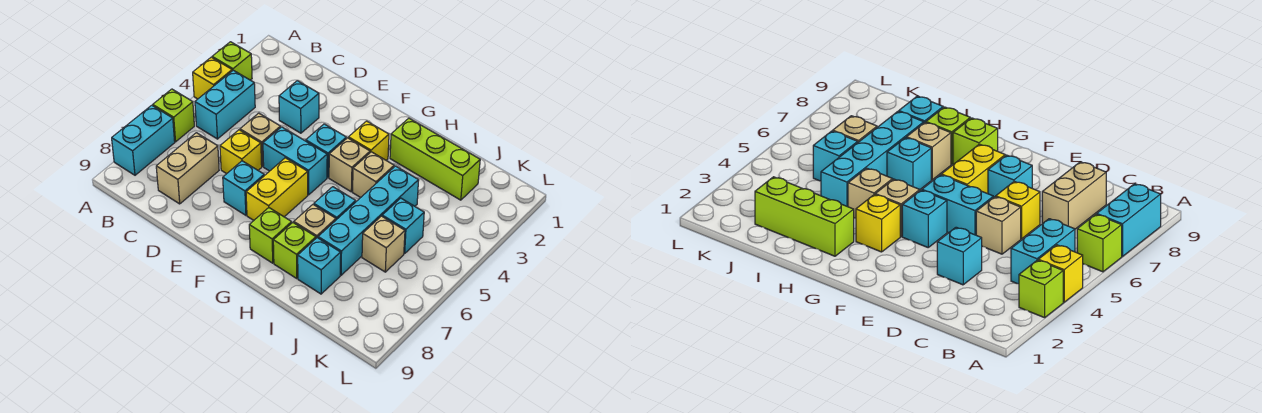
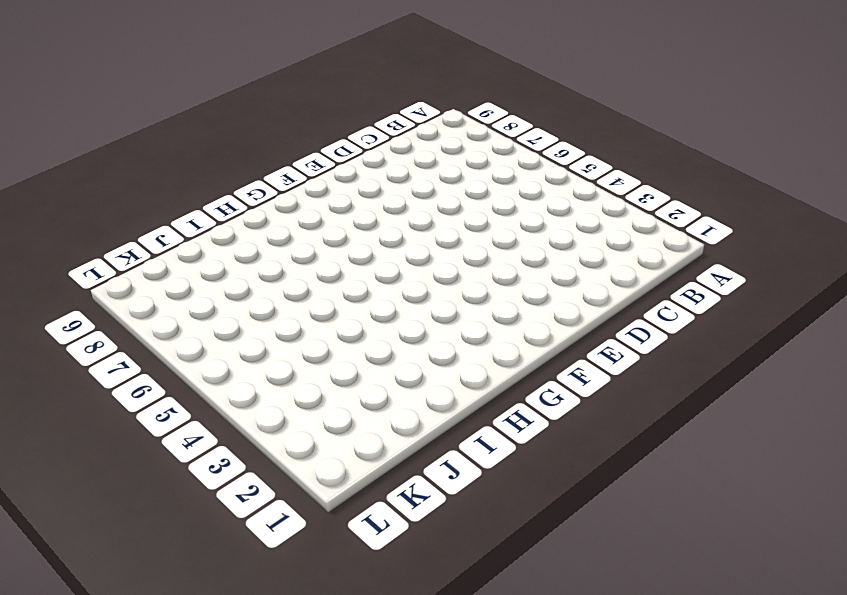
none -> lime 1x1 brick [212,42,252,80]
none -> yellow 1x1 brick [193,57,232,99]
none -> lime 1x1 brick [153,89,194,142]

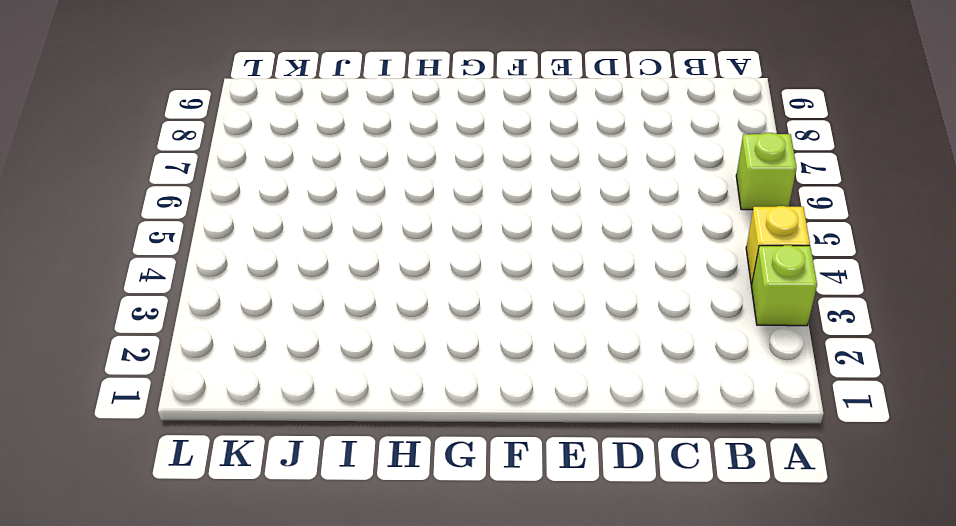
none -> cyan 1x2 brick [112,105,175,175]
none -> cyan 1x2 brick [195,70,255,139]
none -> tan 1x2 brick [156,133,219,204]

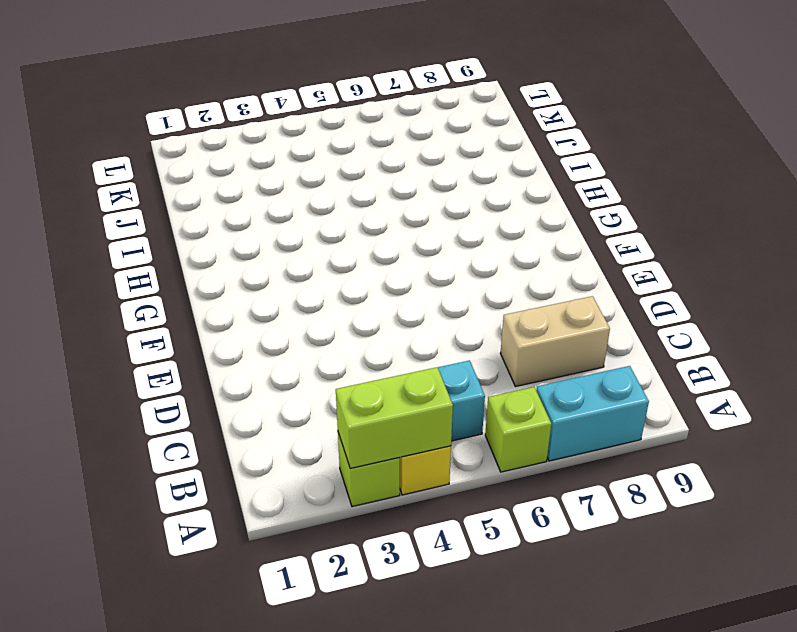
lime 1x2 brick [336,367,453,469] -> none
none -> cyan 1x1 brick [279,81,319,133]
none -> tan 1x1 brick [240,113,281,167]
none -> yellow 1x1 brick [220,130,262,174]

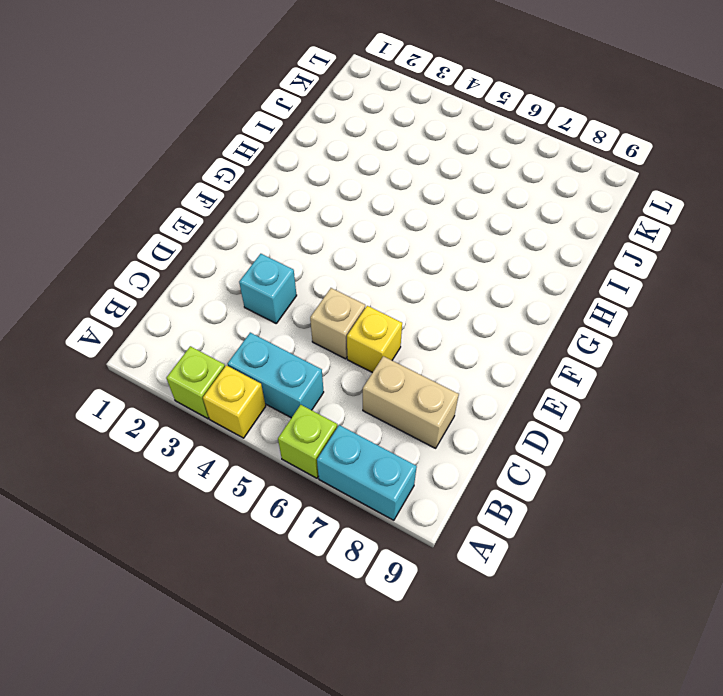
none -> cyan 1x2 brick [263,127,327,195]
none -> cyan 1x1 brick [223,161,264,215]
none -> cyan 1x1 brick [306,124,346,178]

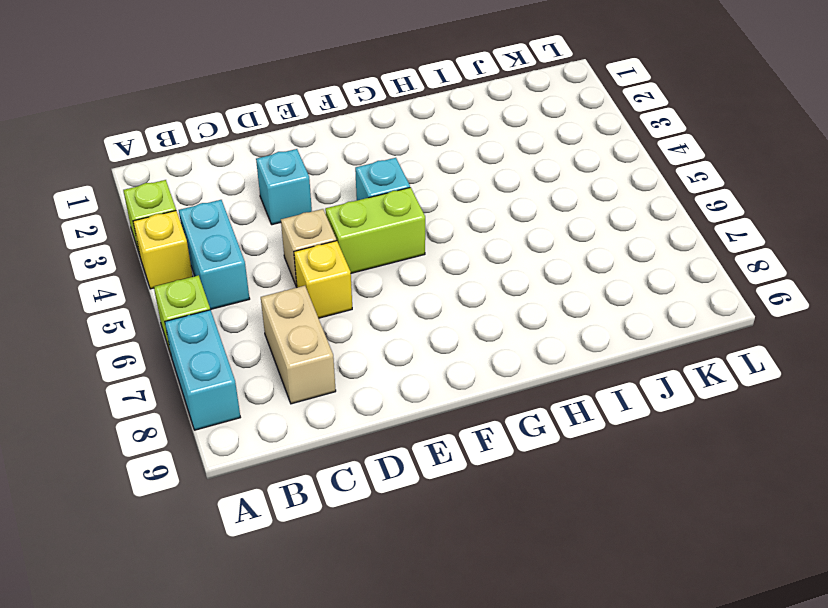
lime 1x2 brick [325,187,425,273] -> cyan 1x2 brick [263,127,327,195]
none -> cyan 1x1 brick [223,161,264,215]
none -> yellow 1x2 brick [246,158,308,220]
none -> yellow 1x1 brick [348,121,389,160]

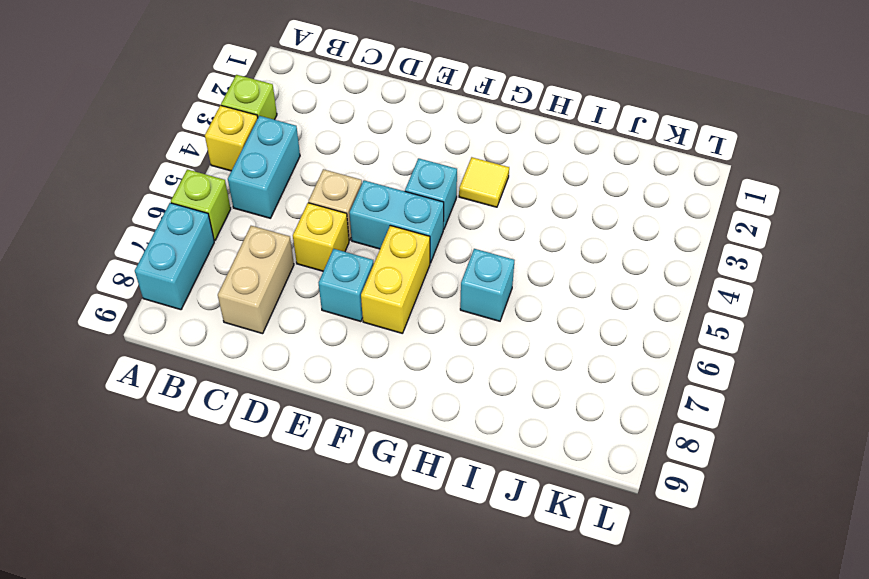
yellow 1x1 tile [459,157,509,207] -> yellow 1x1 brick [348,121,389,160]
none -> cyan 1x1 brick [279,81,319,133]
none -> tan 1x1 brick [329,138,370,192]
none -> lime 1x1 brick [249,208,292,263]

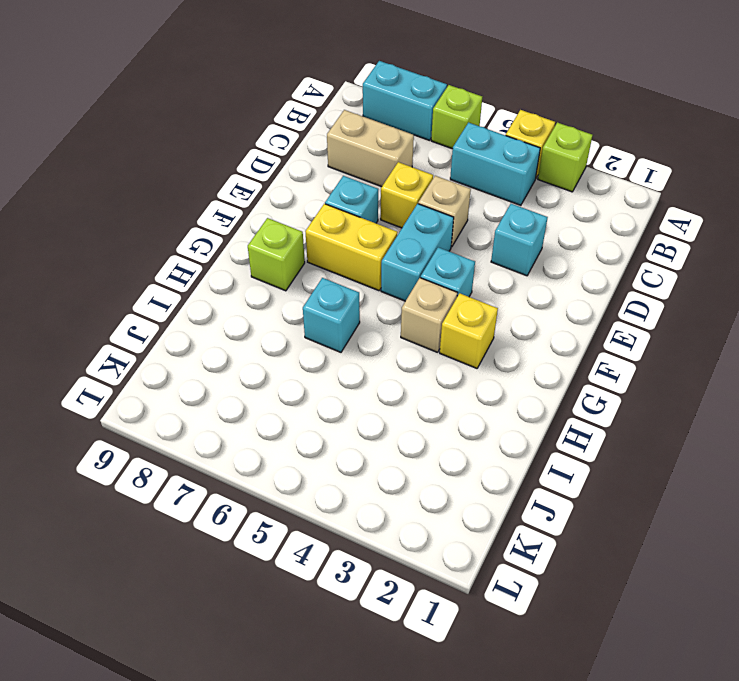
none -> lime 1x3 brick [390,118,480,200]
none -> tan 1x1 brick [353,152,394,198]
none -> tan 1x1 brick [294,205,336,238]

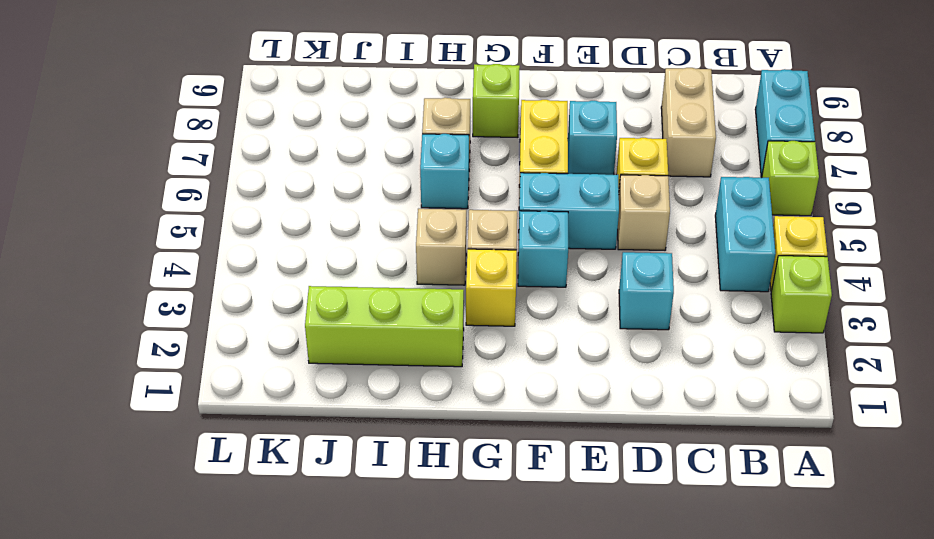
none -> lime 1x1 brick [273,223,316,278]
none -> cyan 1x4 brick [318,166,419,275]
none -> cyan 1x1 brick [298,238,341,294]

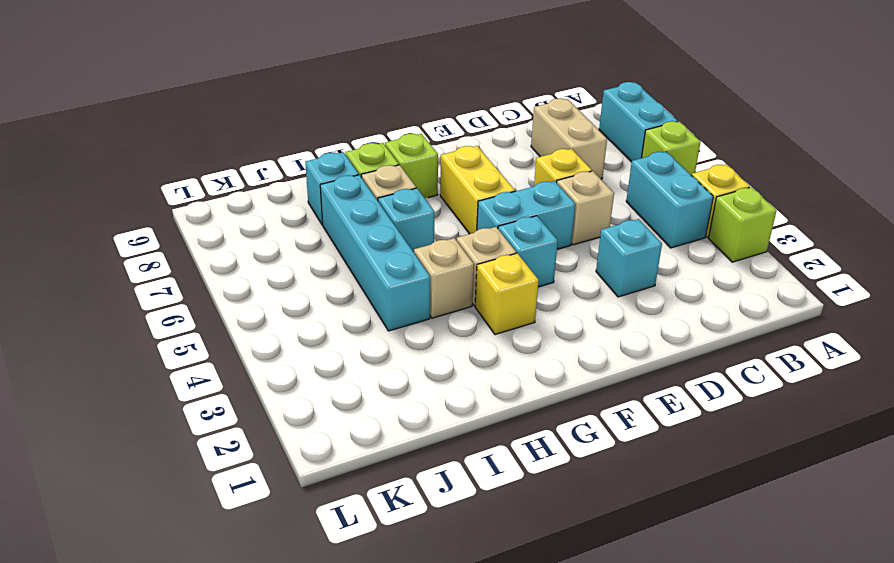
none -> cyan 1x1 brick [223,161,264,215]
none -> lime 1x3 brick [390,118,480,200]
none -> cyan 1x1 brick [382,198,424,254]

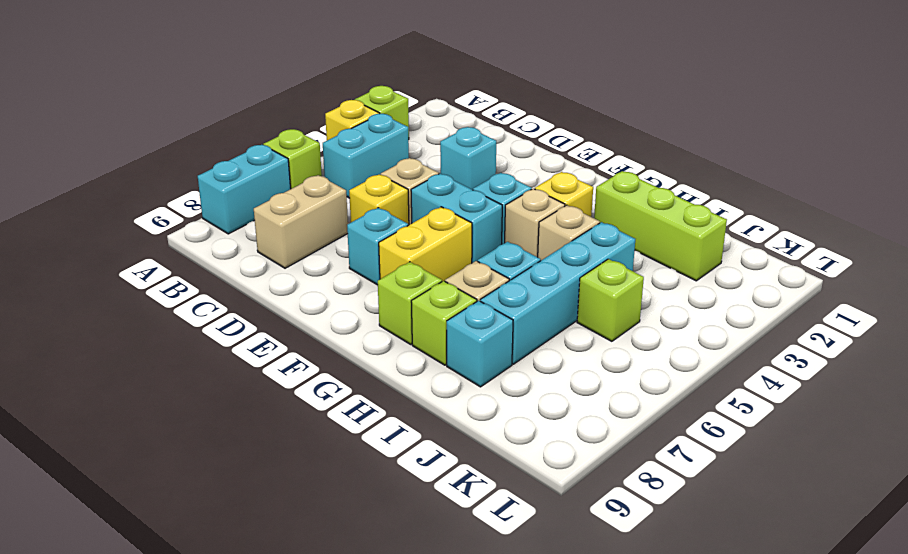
lime 1x1 brick [577,259,644,341] -> cyan 1x1 brick [382,198,424,254]
none -> tan 1x1 brick [362,216,405,272]

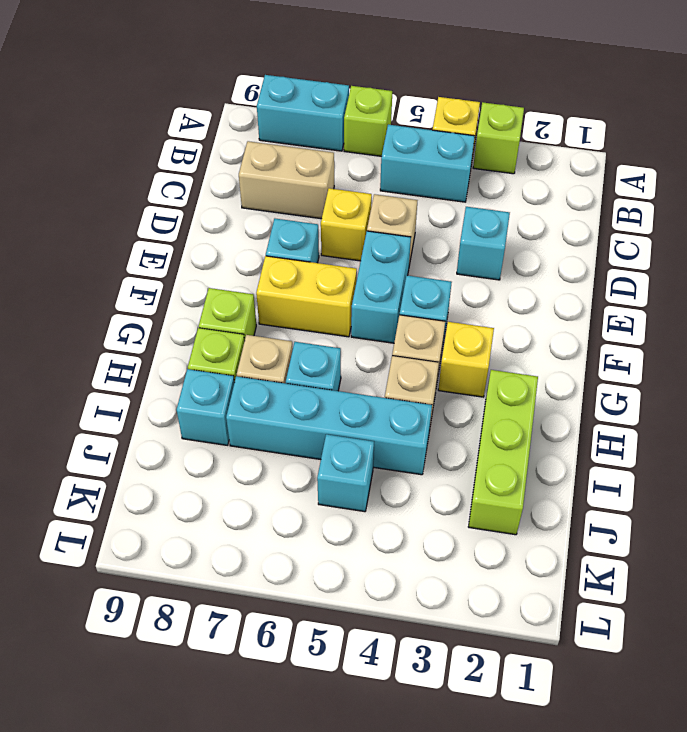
none -> tan 1x1 brick [362,216,405,272]

